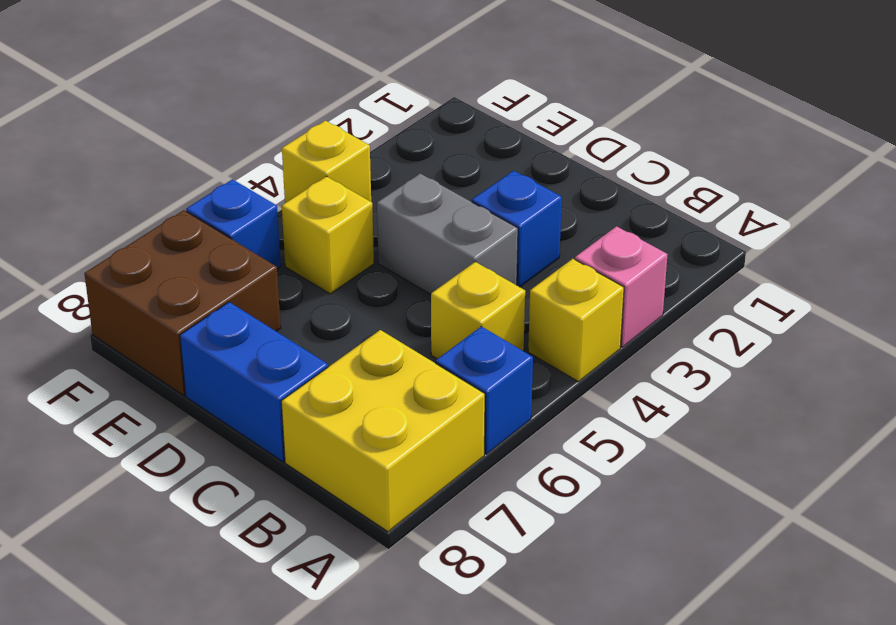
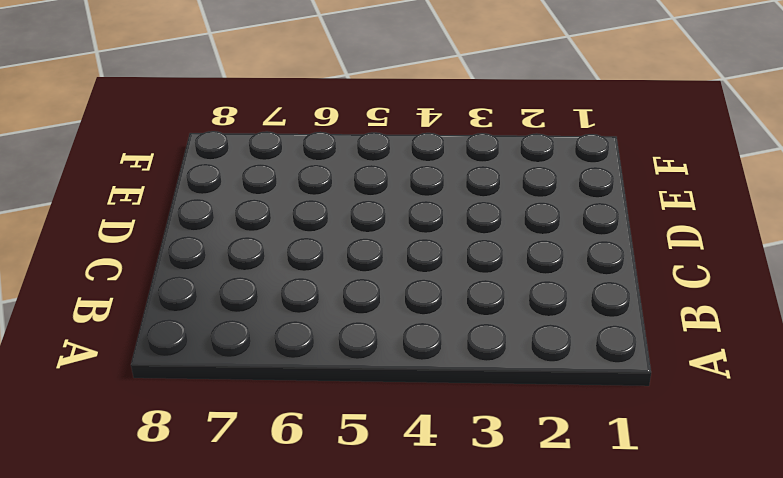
none -> pink 1x1 brick [575,226,668,347]
none -> yellow 1x1 brick [528,259,624,382]
none -> blue 1x1 brick [436,326,533,454]

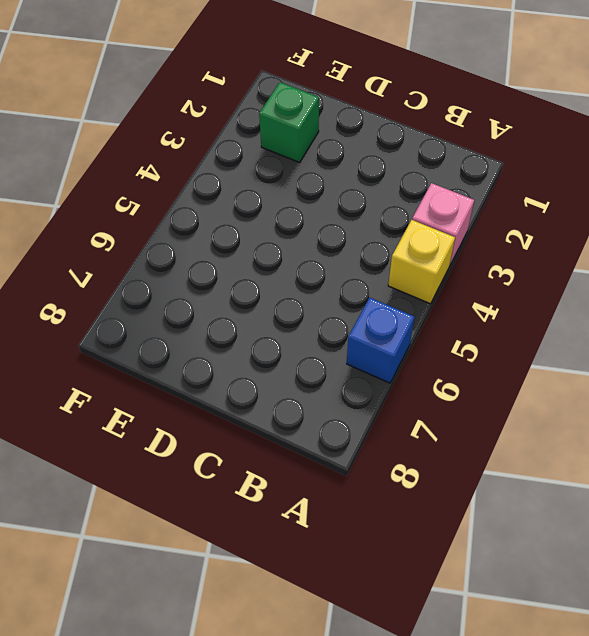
green 1x1 brick [259,82,319,162] -> none
none -> yellow 2x2 brick [281,330,485,532]
none -> yellow 1x1 brick [431,262,525,359]
none -> blue 1x1 brick [472,171,562,287]

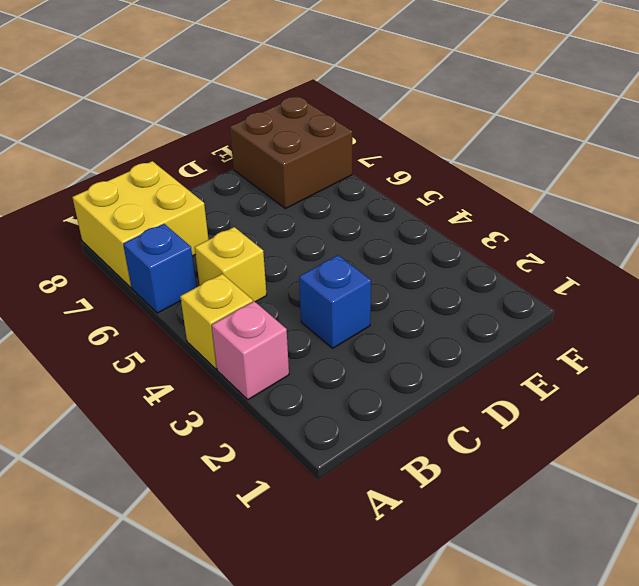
none -> grey 1x2 brick [377,174,518,295]
none -> blue 1x2 brick [180,302,328,461]
none -> yellow 1x1 brick [282,176,374,294]

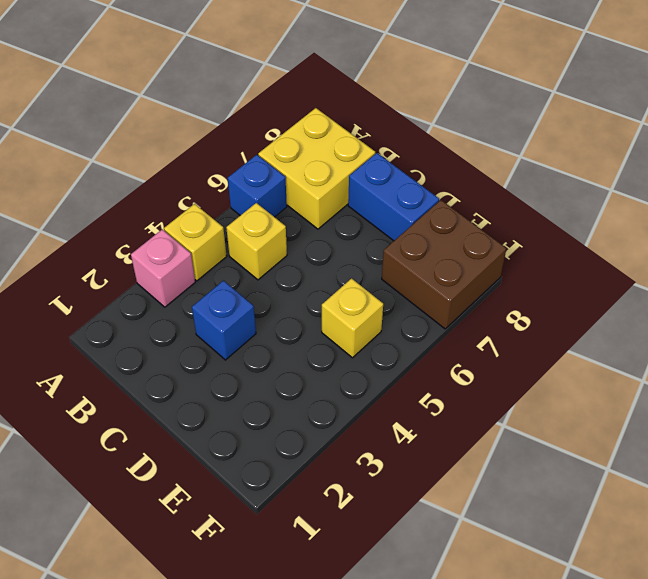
none -> grey 1x2 brick [377,174,518,295]
none -> yellow 1x1 brick [282,121,371,203]
none -> blue 1x1 brick [186,179,281,269]

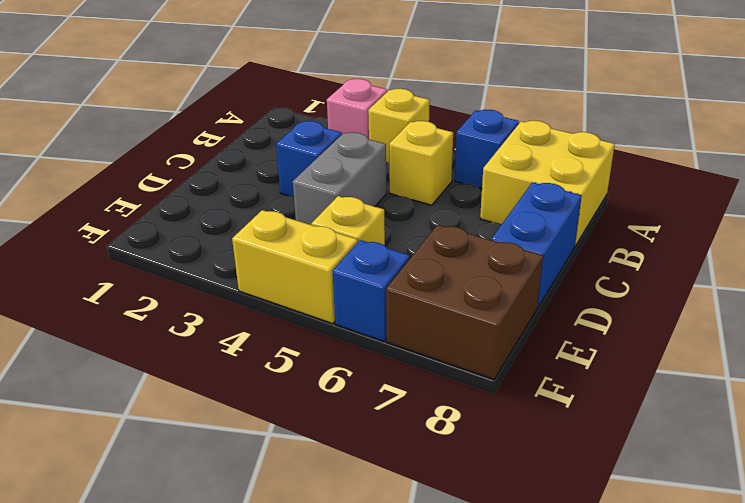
yellow 1x2 brick [232,210,358,324] -> yellow 1x1 brick [282,121,371,203]

